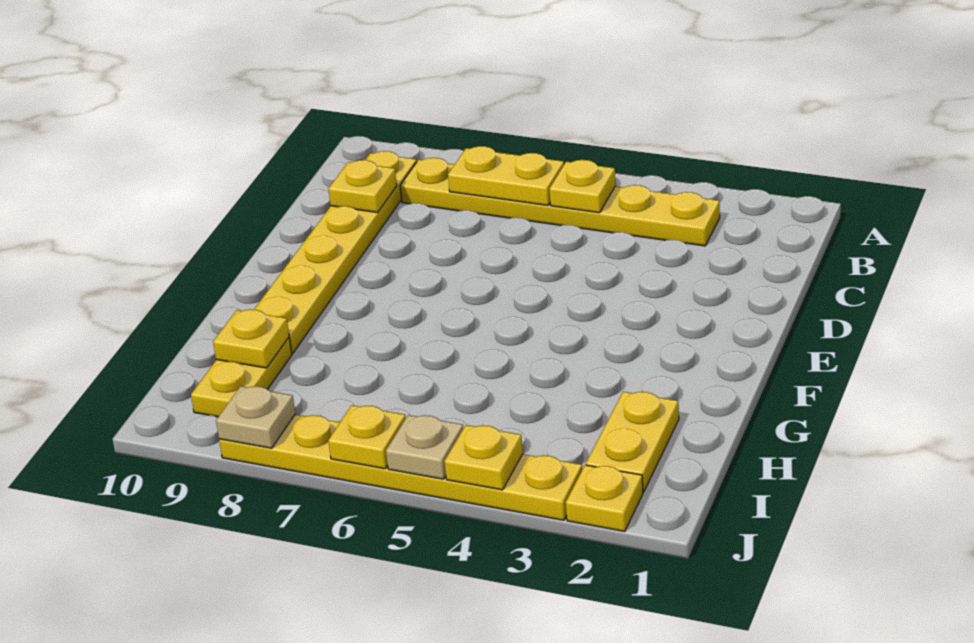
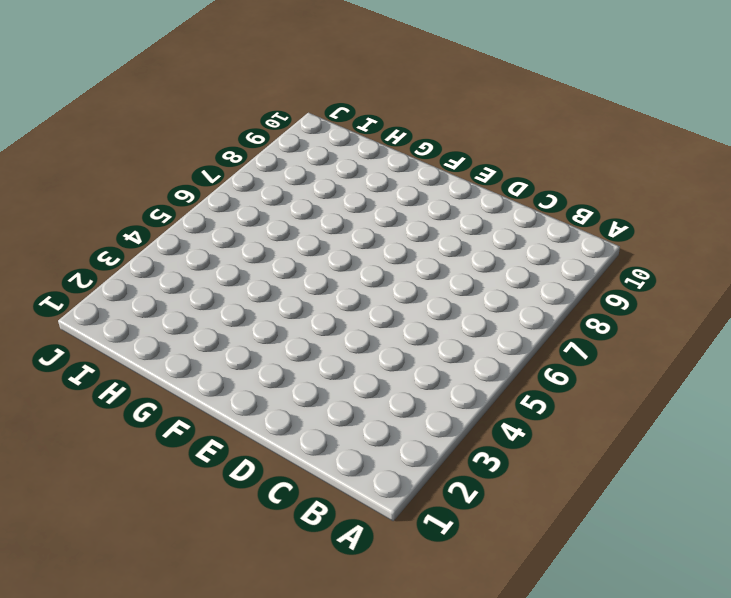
none -> yellow 1x6 plate [400,158,720,246]
none -> yellow 1x6 plate [254,151,416,353]
none -> yellow 1x2 plate [586,392,679,492]

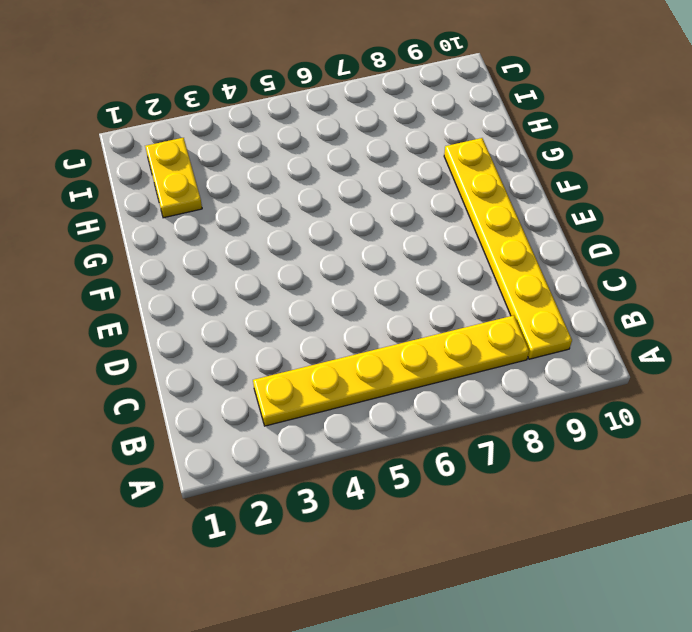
none -> yellow 1x2 plate [191,337,292,417]
none -> yellow 1x1 plate [566,465,643,531]
none -> yellow 1x6 plate [219,414,582,520]

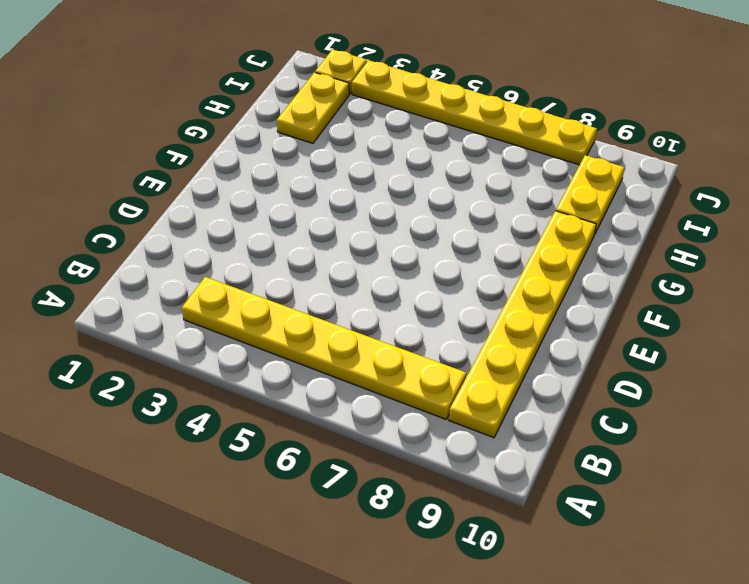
none -> yellow 1x1 plate [550,160,616,213]
none -> yellow 1x2 plate [448,146,564,206]
none -> yellow 1x1 plate [328,160,397,213]

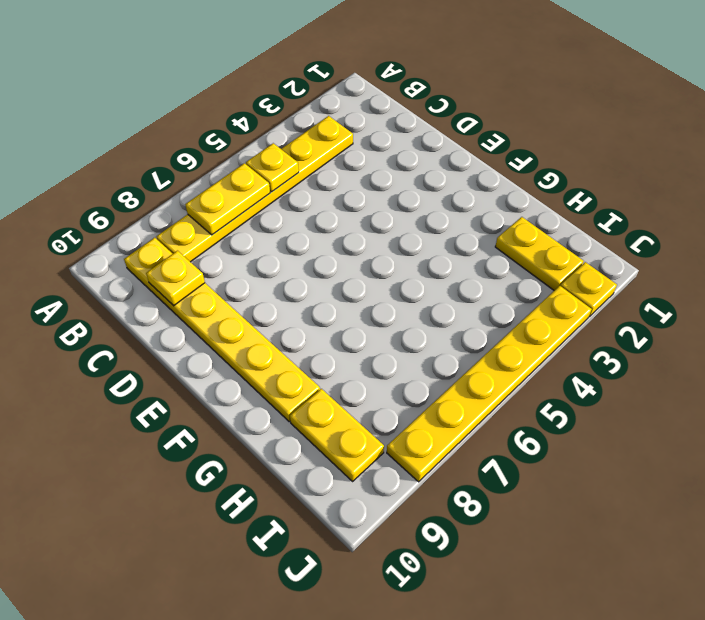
none -> yellow 1x1 plate [213,309,289,368]
none -> yellow 1x1 plate [445,425,523,490]
none -> tan 1x1 plate [386,415,463,479]

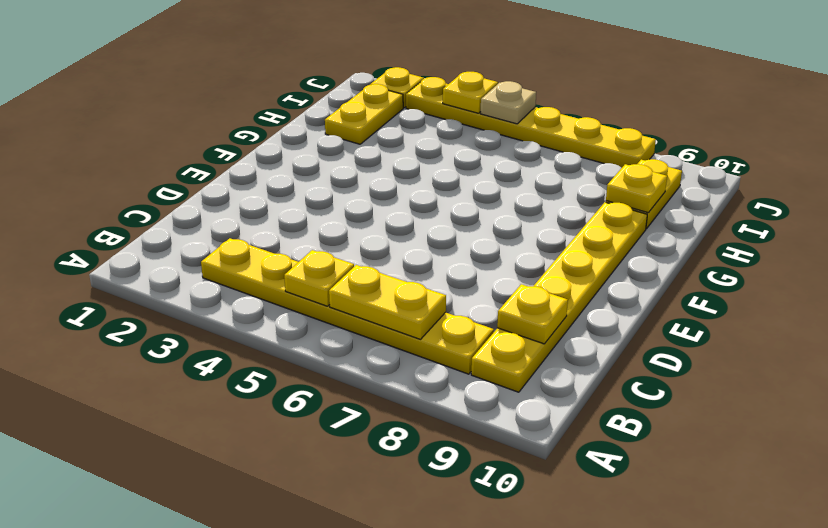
none -> yellow 1x1 plate [328,405,406,469]
none -> tan 1x1 plate [216,386,295,448]

